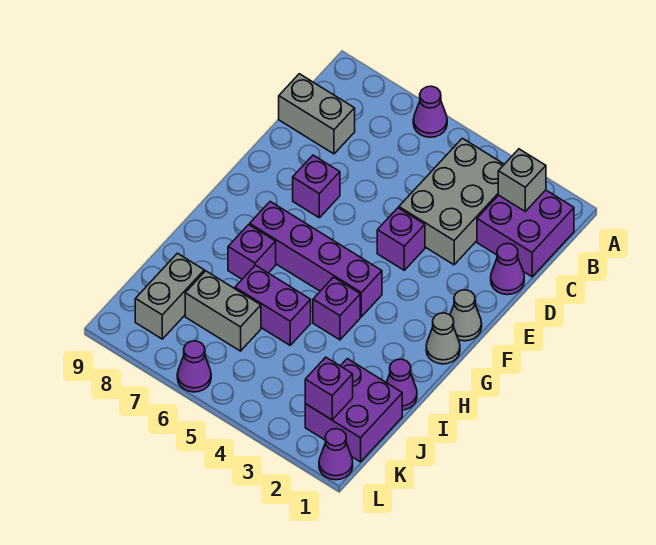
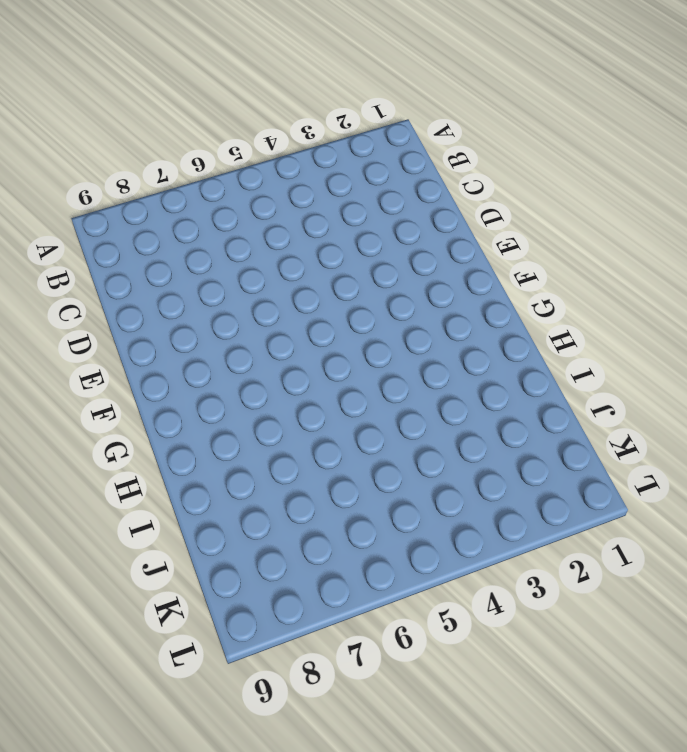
none -> purple 1x1 cone [413,86,447,137]
none -> purple 2x2 brick [477,190,574,277]
none -> grey 2x3 brick [399,138,504,265]

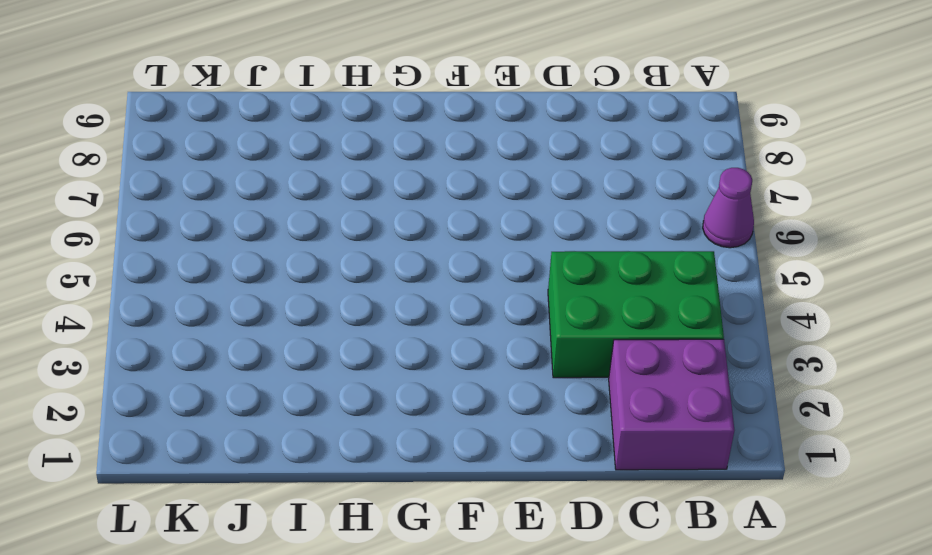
green 2x3 brick [548,251,724,378] -> grey 2x3 brick [399,138,504,265]
none -> grey 1x2 brick [279,74,355,154]
none -> purple 1x1 cone [491,244,524,295]
none -> purple 1x1 brick [377,208,425,270]

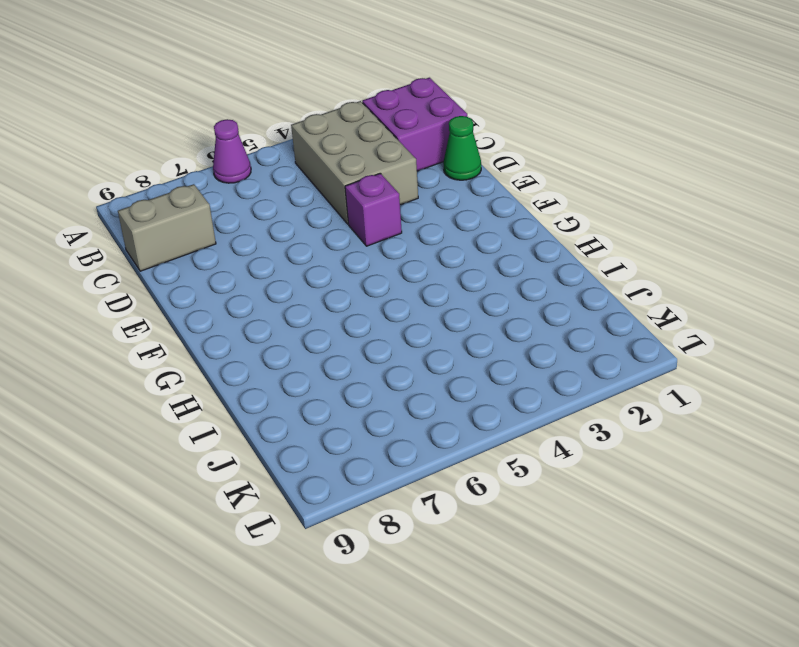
green 1x1 cone [443,116,481,180] -> purple 1x1 cone [491,244,524,295]
none -> purple 1x1 brick [293,155,340,218]
none -> grey 1x1 cone [450,290,482,341]
none -> grey 1x1 cone [426,313,460,364]

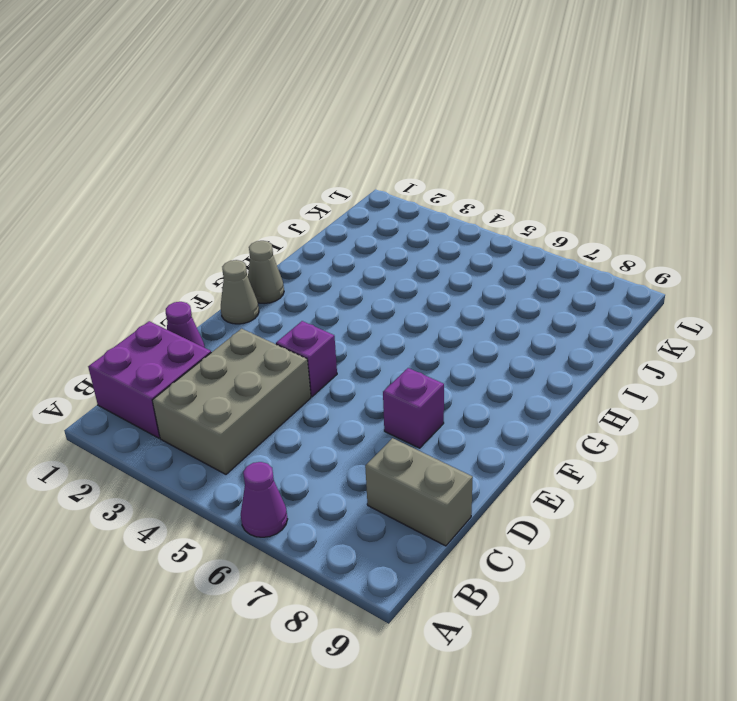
none -> purple 1x4 brick [250,202,382,317]
none -> purple 1x1 brick [313,277,360,340]
none -> purple 1x1 brick [228,225,276,279]

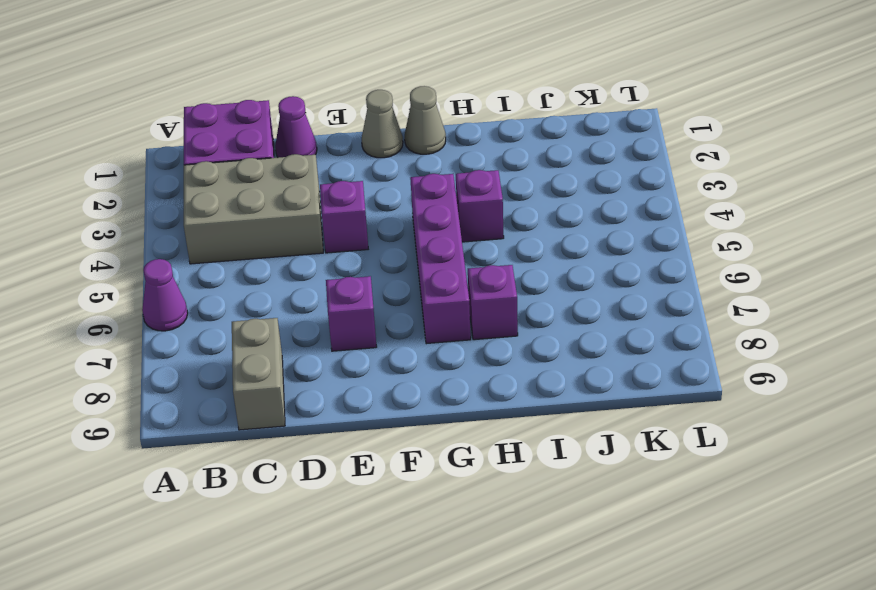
none -> purple 1x1 cone [386,359,417,410]
none -> purple 1x2 brick [235,265,311,345]
none -> purple 2x2 brick [305,359,402,462]

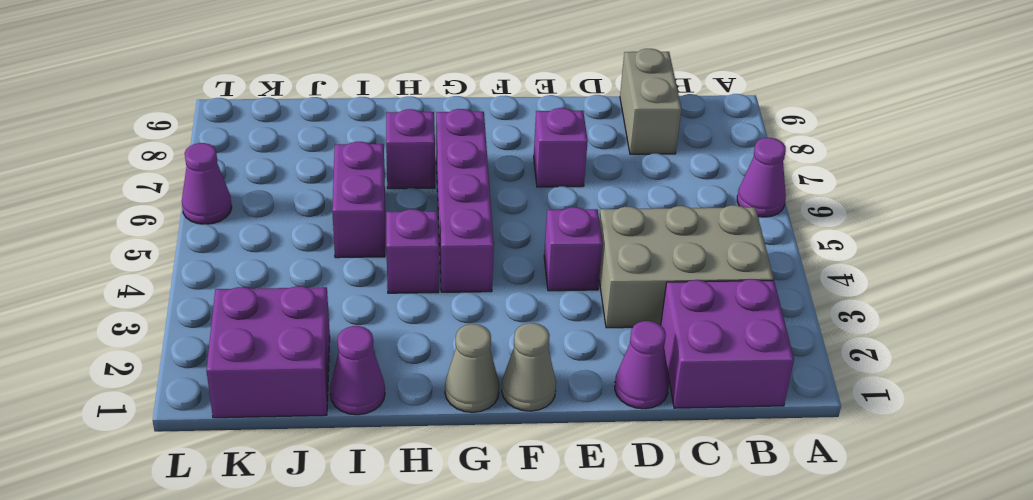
none -> grey 1x2 brick [185,271,261,351]
none -> grey 1x2 brick [135,253,204,339]
none -> purple 1x1 cone [319,429,353,480]

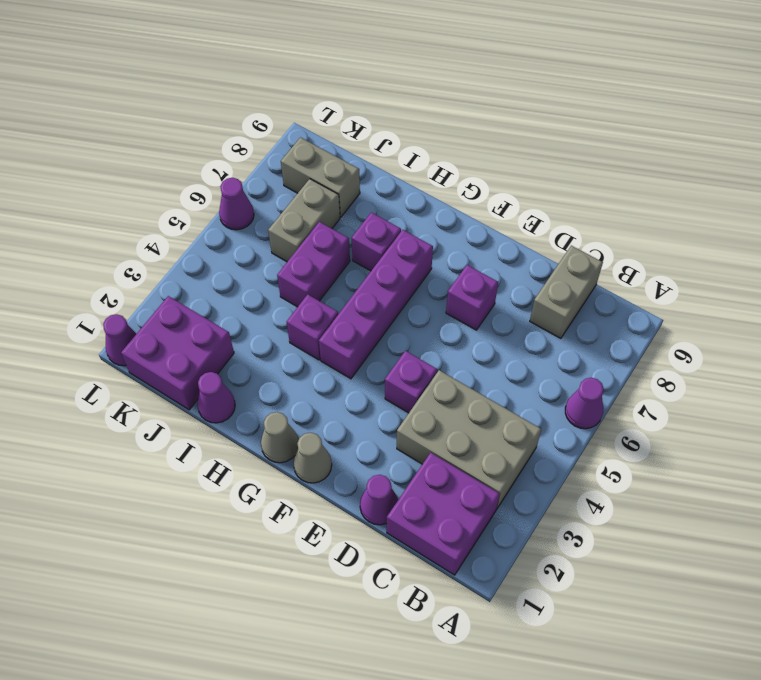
none -> grey 1x1 brick [498,149,546,211]
none -> purple 1x1 brick [305,357,353,420]

